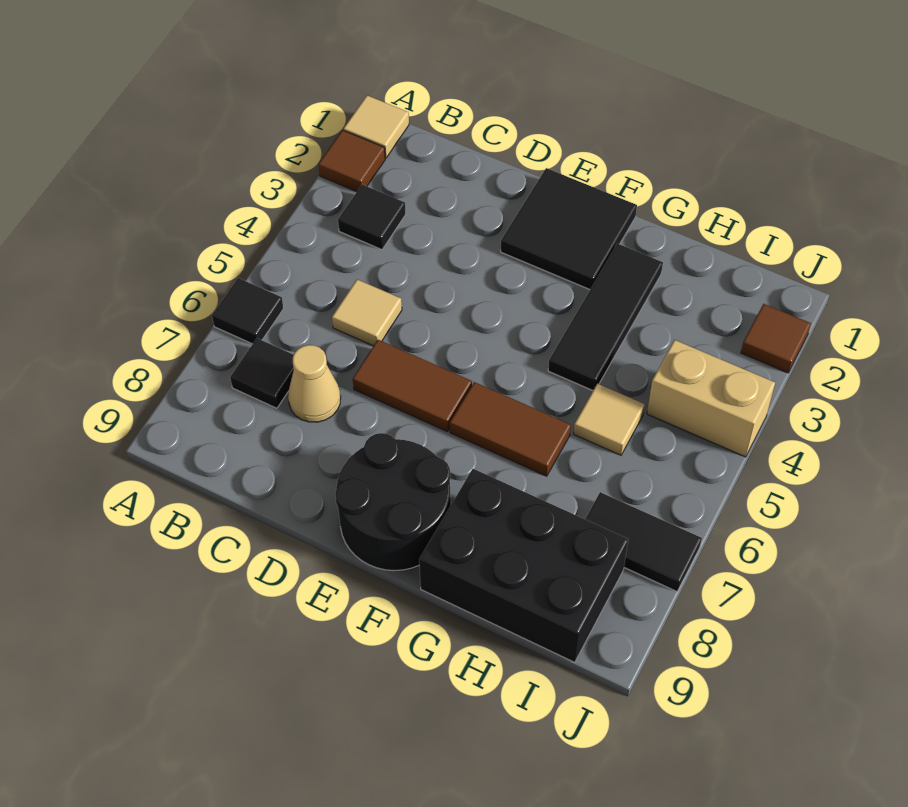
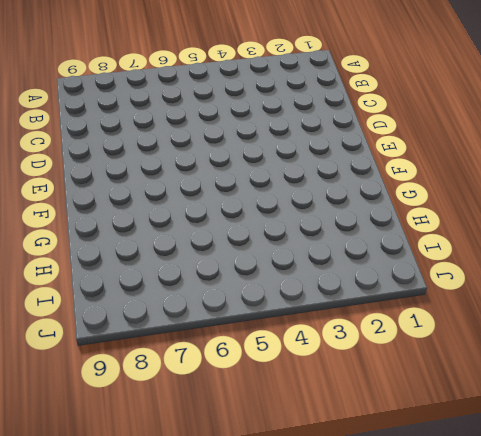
none -> tan 1x1 tile [344,96,409,158]
none -> brown 1x1 tile [319,130,385,192]
none -> black 1x1 tile [212,278,284,344]

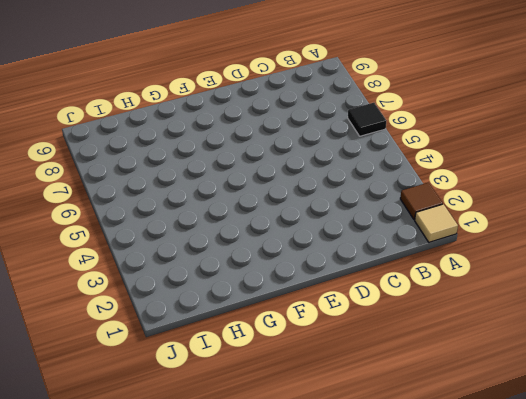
none -> black 1x1 tile [338,185,406,250]
none -> black 1x1 tile [230,338,294,408]
none -> tan 1x1 tile [332,280,402,346]

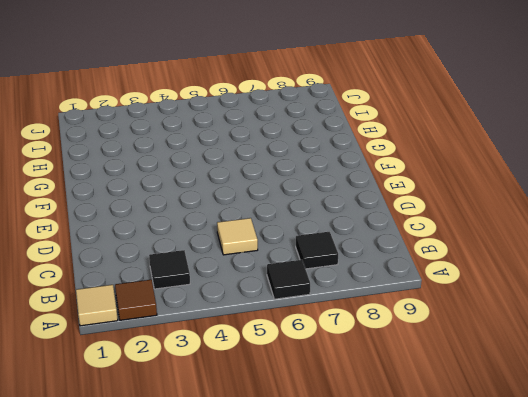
none -> tan 1x1 cone [288,345,341,422]
none -> brown 1x2 tile [353,340,472,432]
none -> black 2x2 tile [501,168,637,290]

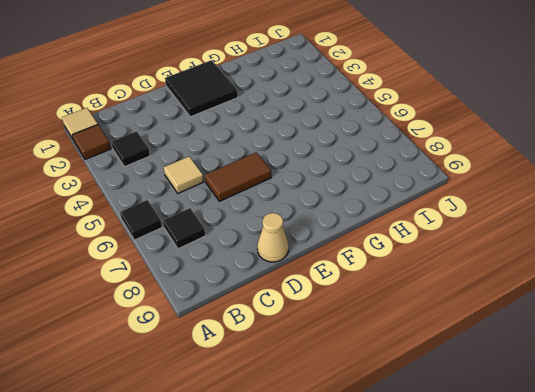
tan 1x1 cone [257,213,289,262] -> tan 1x1 cone moved to [288,345,341,422]
none -> black 2x2 round brick [335,433,451,571]
none -> brown 1x2 tile [450,382,571,476]
none -> black 1x3 tile [548,244,663,390]

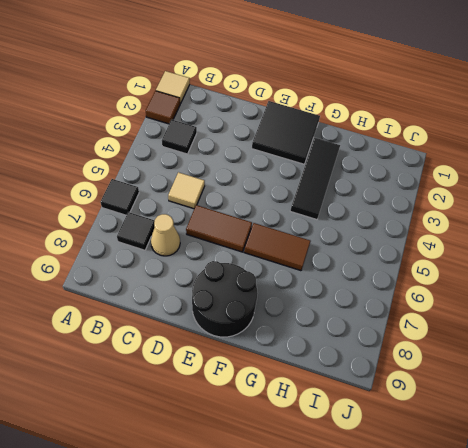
none -> black 2x3 brick [419,469,628,662]
none -> tan 1x1 tile [574,384,645,455]
none -> tan 1x2 brick [647,340,775,457]

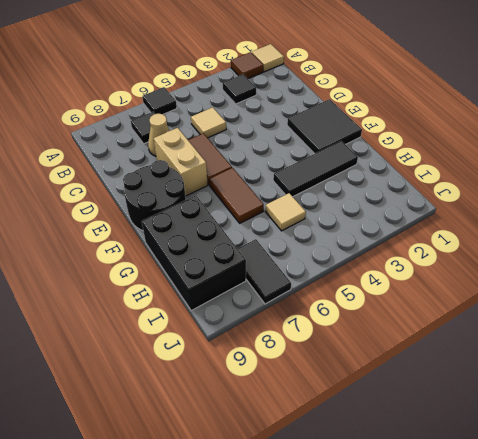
tan 1x2 brick [154,128,208,196] -> tan 1x2 brick moved to [647,340,775,457]
none -> brown 1x1 tile [741,304,811,373]

